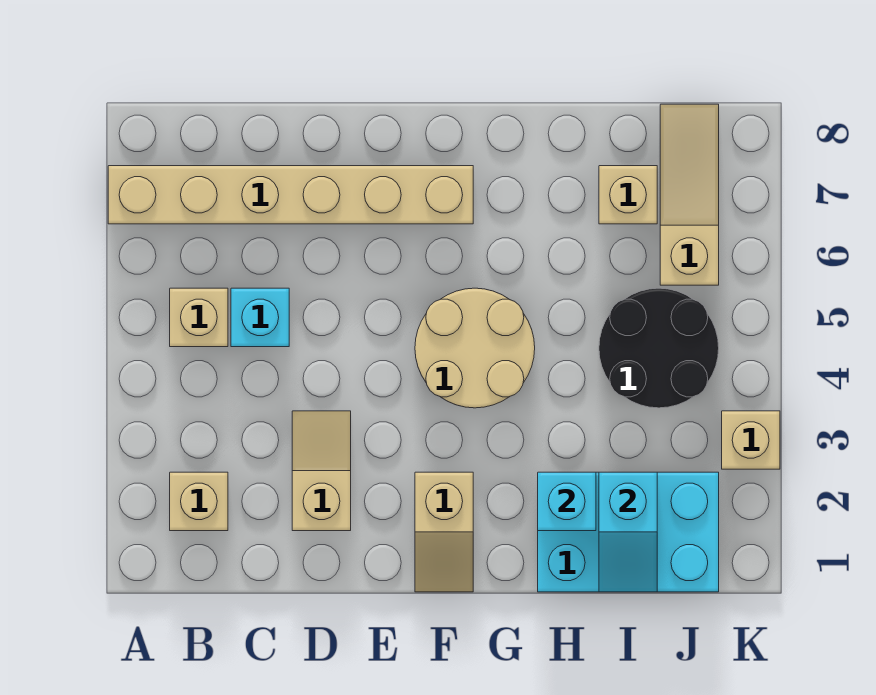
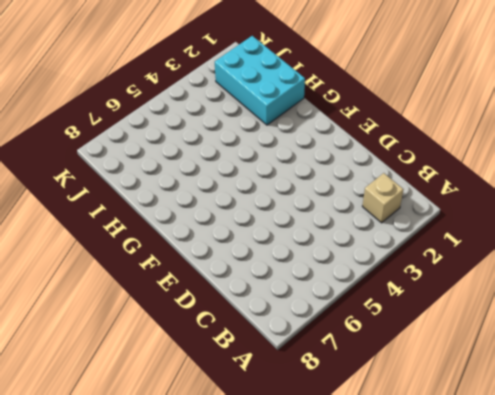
none -> tan 1x6 brick [108,166,473,224]
none -> tan 1x1 brick [170,288,228,347]
none -> cyan 1x1 brick [231,288,289,347]

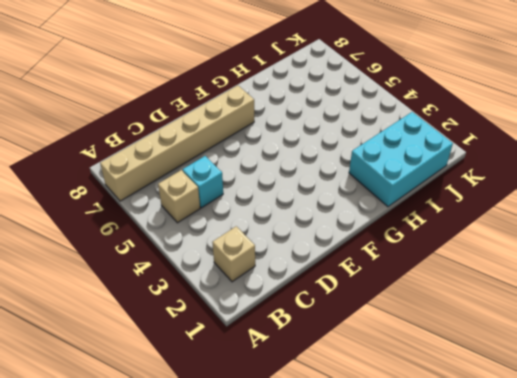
none -> tan 1x2 slope [292,411,351,531]
none -> tan 1x2 slope [415,472,473,592]
none -> tan 2x2 round brick [415,288,535,408]

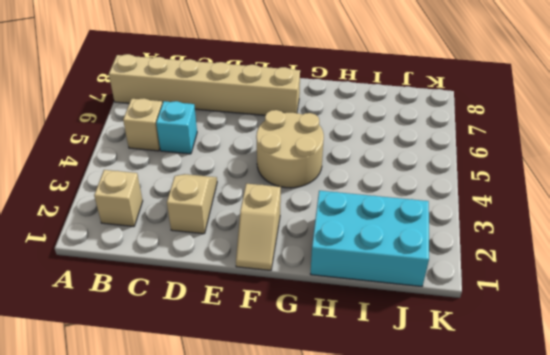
none -> black 2x2 round brick [599,288,719,408]
none -> tan 1x1 brick [599,166,657,224]
none -> tan 1x3 slope [660,104,719,285]

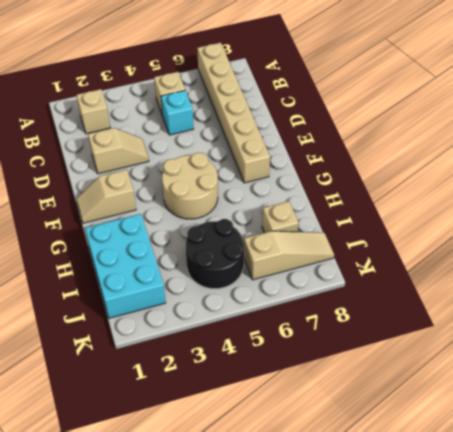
none -> tan 1x1 brick [722,411,780,469]
none -> cyan 1x1 brick [538,472,596,531]
none -> cyan 1x2 slope [599,472,657,592]

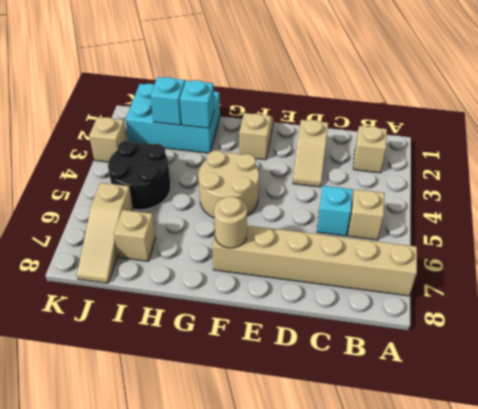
tan 1x1 round brick [214,197,247,248] -> none

